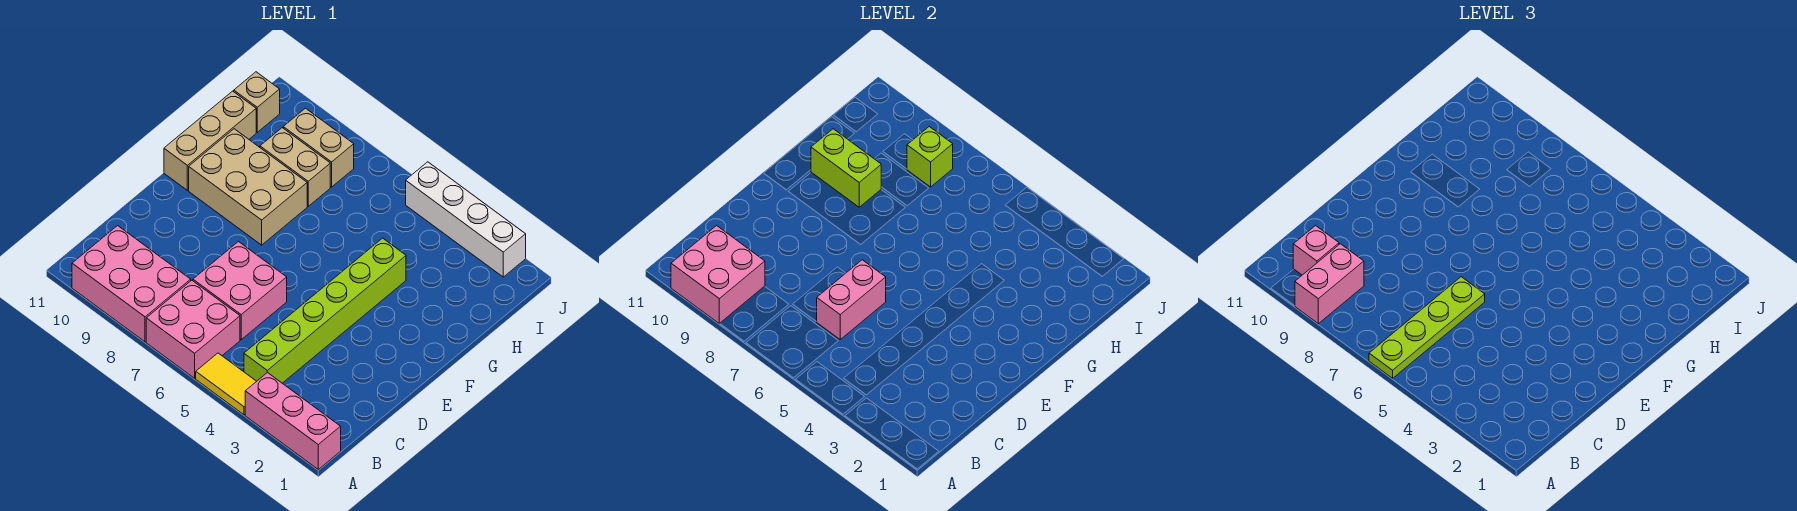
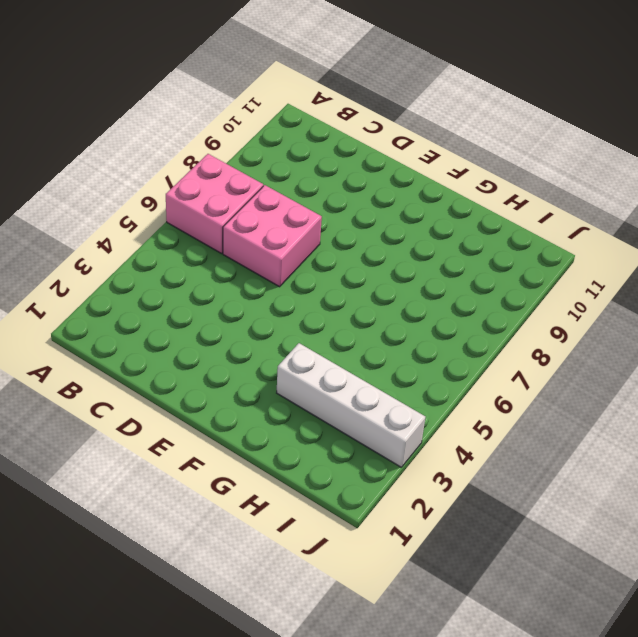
white 1x4 brick [277,343,425,467] -> white 1x4 brick turned to [406,162,526,277]
none -> pink 1x3 brick [245,372,341,469]
none -> yellow 1x2 tile [196,353,256,415]
none -> pink 2x3 brick [72,226,191,342]

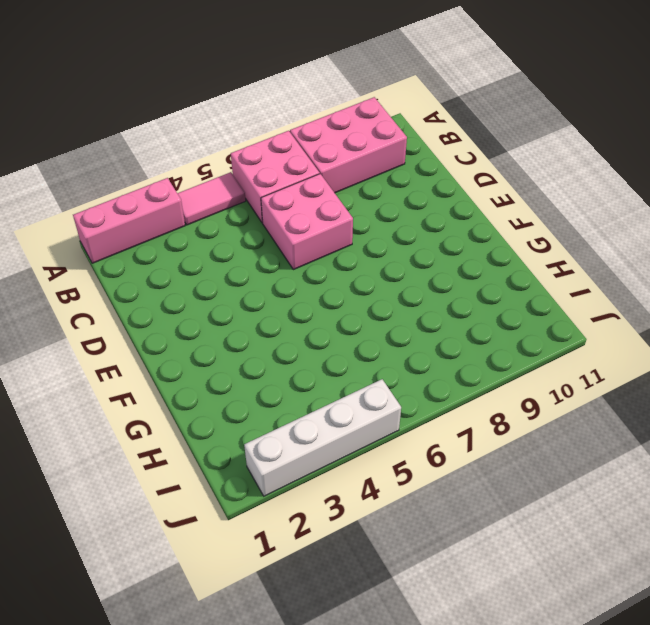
pink 1x2 tile [177,172,246,225] -> yellow 1x2 tile [196,353,256,415]
none -> lime 1x6 brick [244,238,406,383]
none -> tan 2x3 brick [189,129,307,245]
none -> tan 1x3 brick [164,91,256,190]

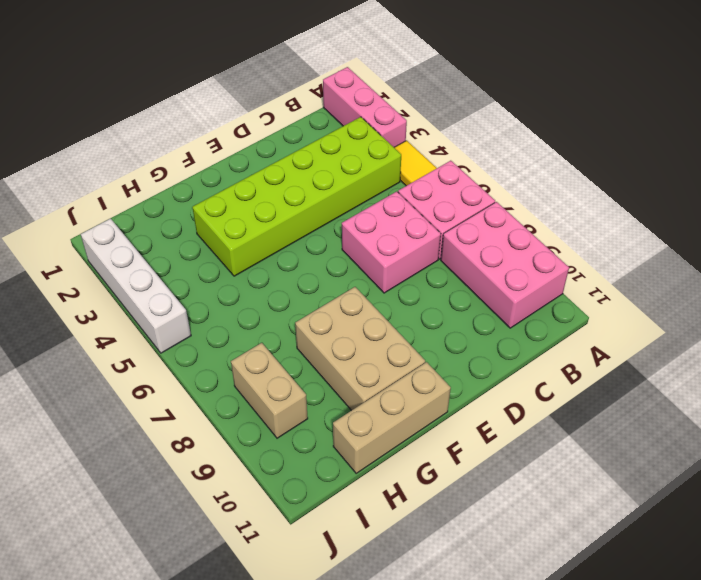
lime 2x6 brick [192,117,401,276] -> lime 1x6 brick [244,238,406,383]
none -> tan 1x2 brick [260,128,330,206]
none -> tan 1x1 brick [234,72,280,132]
none -> pink 2x2 brick [671,226,765,324]

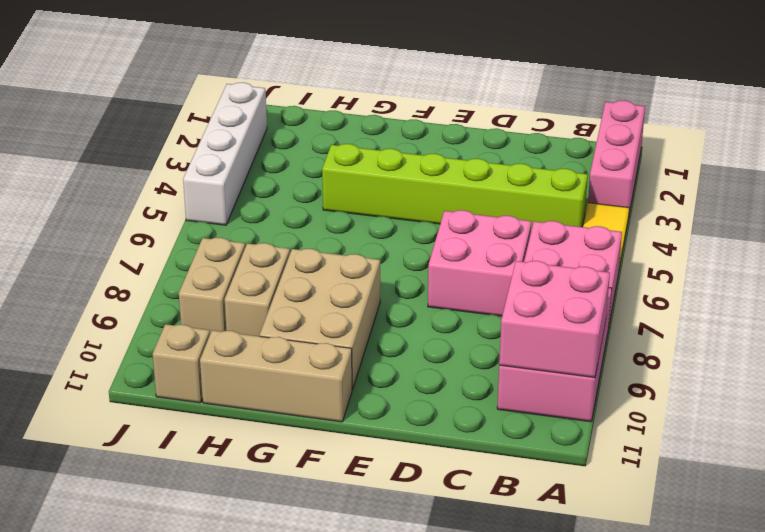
none -> pink 1x2 brick [817,260,886,340]
none -> lime 1x2 brick [811,129,881,207]
none -> lime 1x1 brick [907,127,953,187]

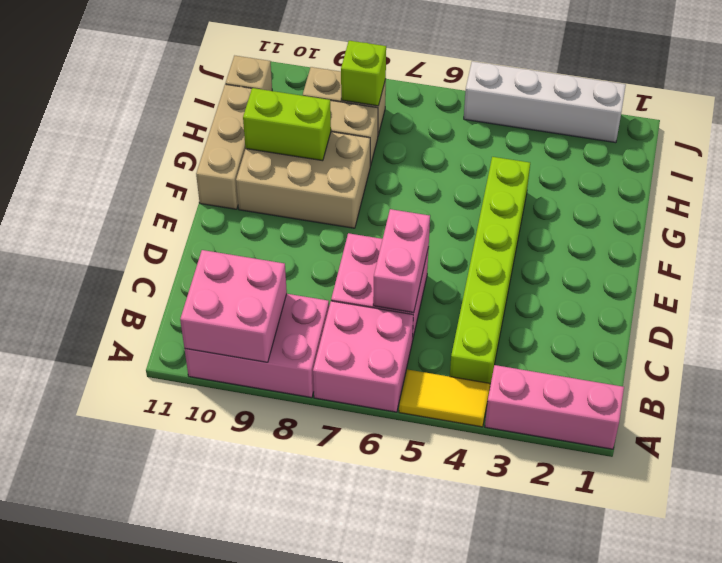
none -> lime 1x4 plate [1369,277,1485,378]
none -> pink 1x2 brick [1295,244,1364,324]
none -> pink 1x1 brick [1293,226,1339,275]

